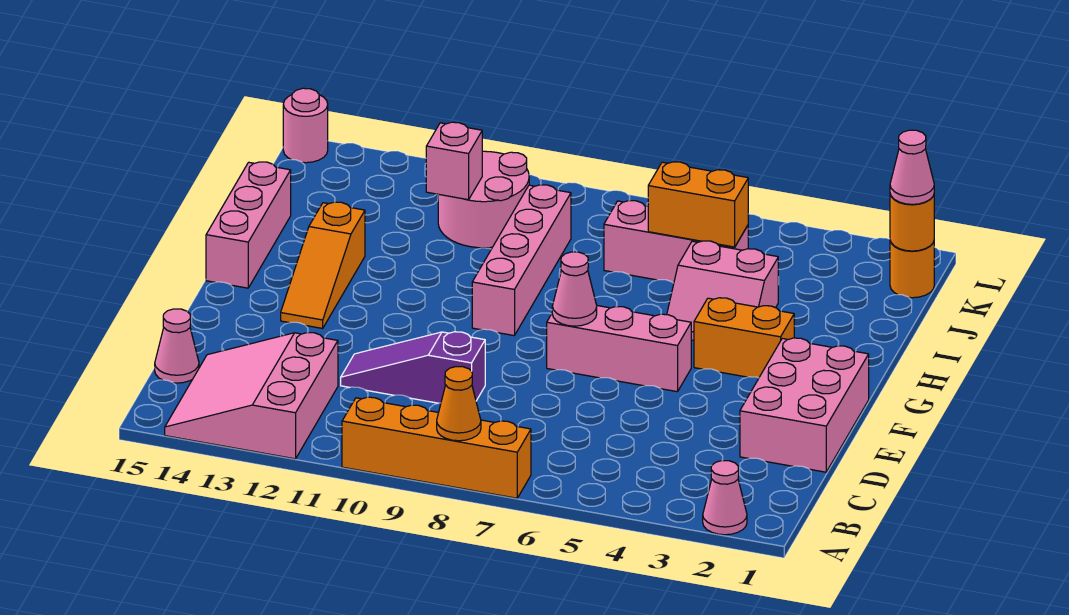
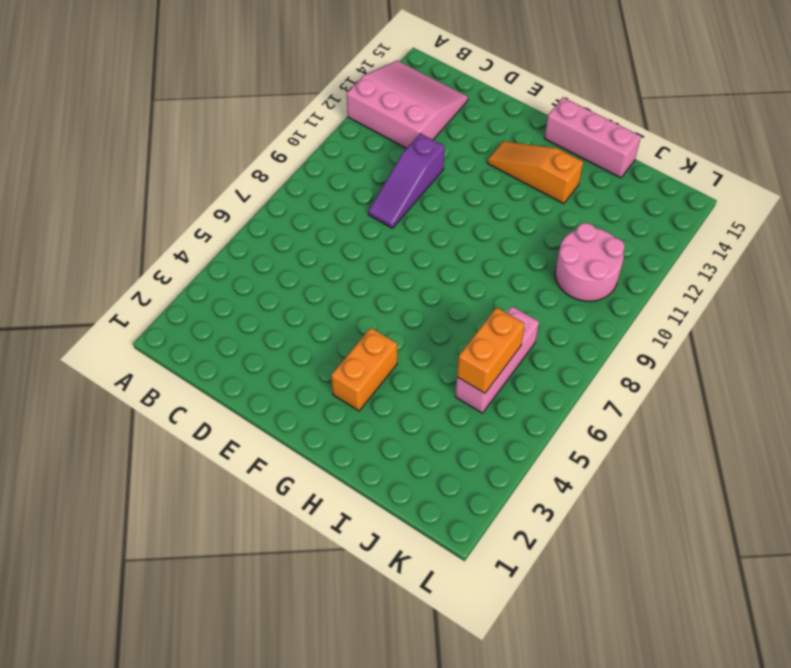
purple 1x3 slope [368,133,445,228] -> purple 1x3 slope turned to [341,332,485,403]
none -> pink 1x1 cone [703,461,747,535]
none -> orange 1x4 brick [342,397,531,498]
none -> pink 1x1 cone [155,309,199,383]

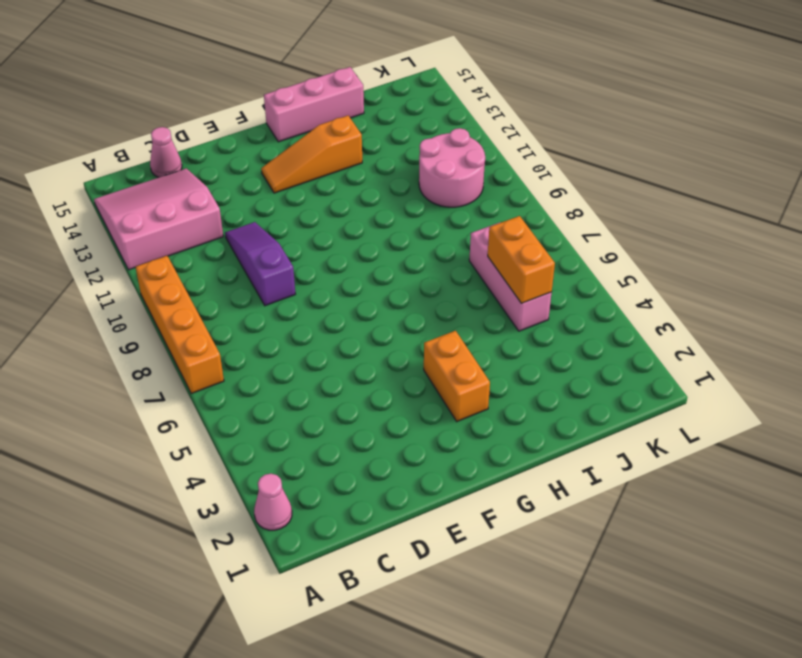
none -> pink 2x3 brick [740,338,869,472]
none -> pink 1x3 brick [547,306,691,392]
none -> pink 1x4 brick [472,185,571,335]

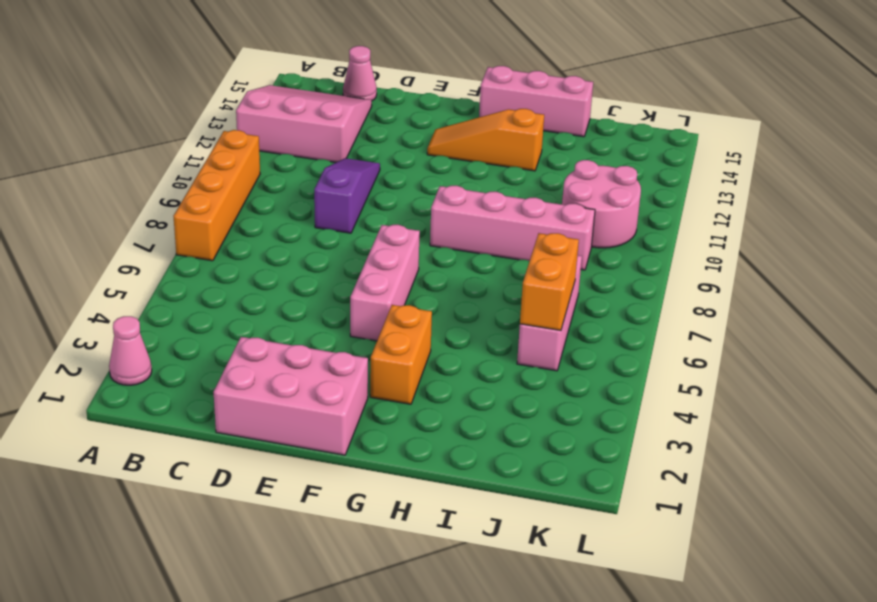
none -> pink 2x2 slope [667,241,778,340]
none -> orange 1x1 round brick [890,241,934,298]
none -> pink 1x1 round brick [283,88,328,163]

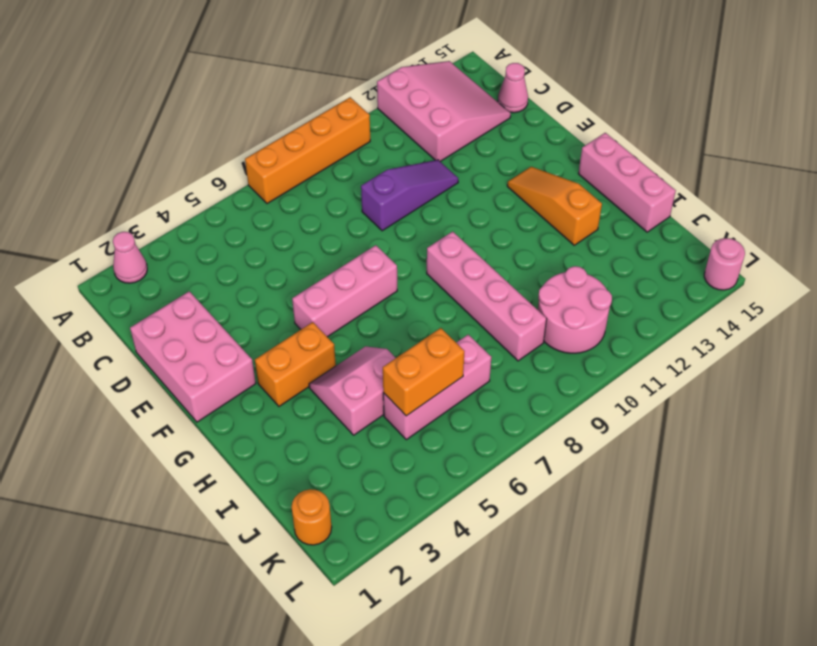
none -> orange 1x1 cone [437,367,481,441]
none -> pink 1x1 cone [552,252,597,326]
none -> pink 1x1 brick [426,122,482,200]

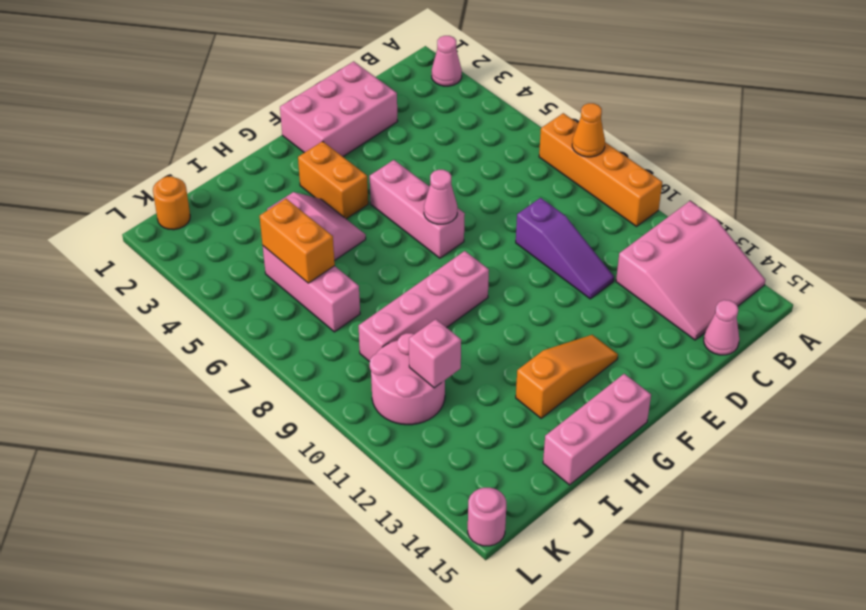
none -> orange 1x1 round brick [890,194,934,251]
none -> pink 1x1 cone [890,130,934,204]

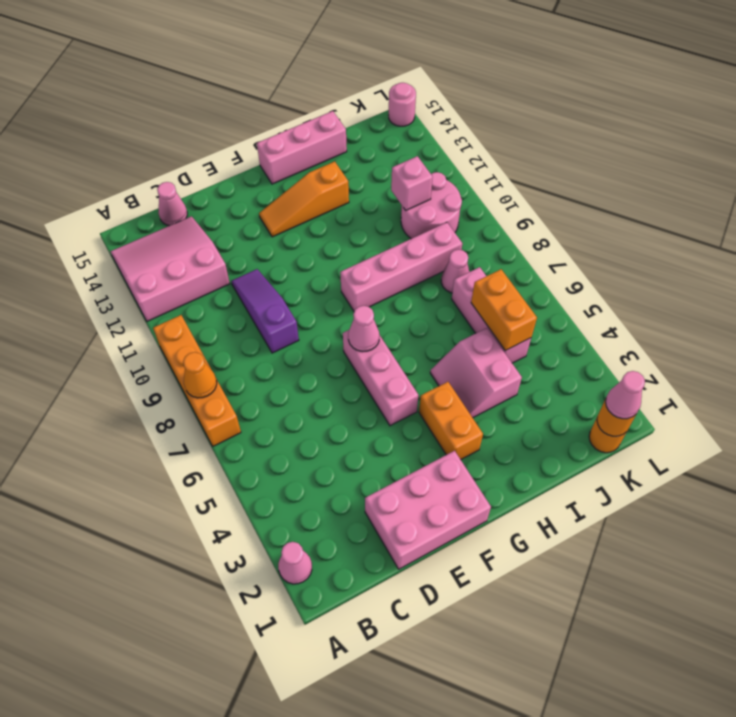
pink 1x1 cone [441,250,469,293] -> none

